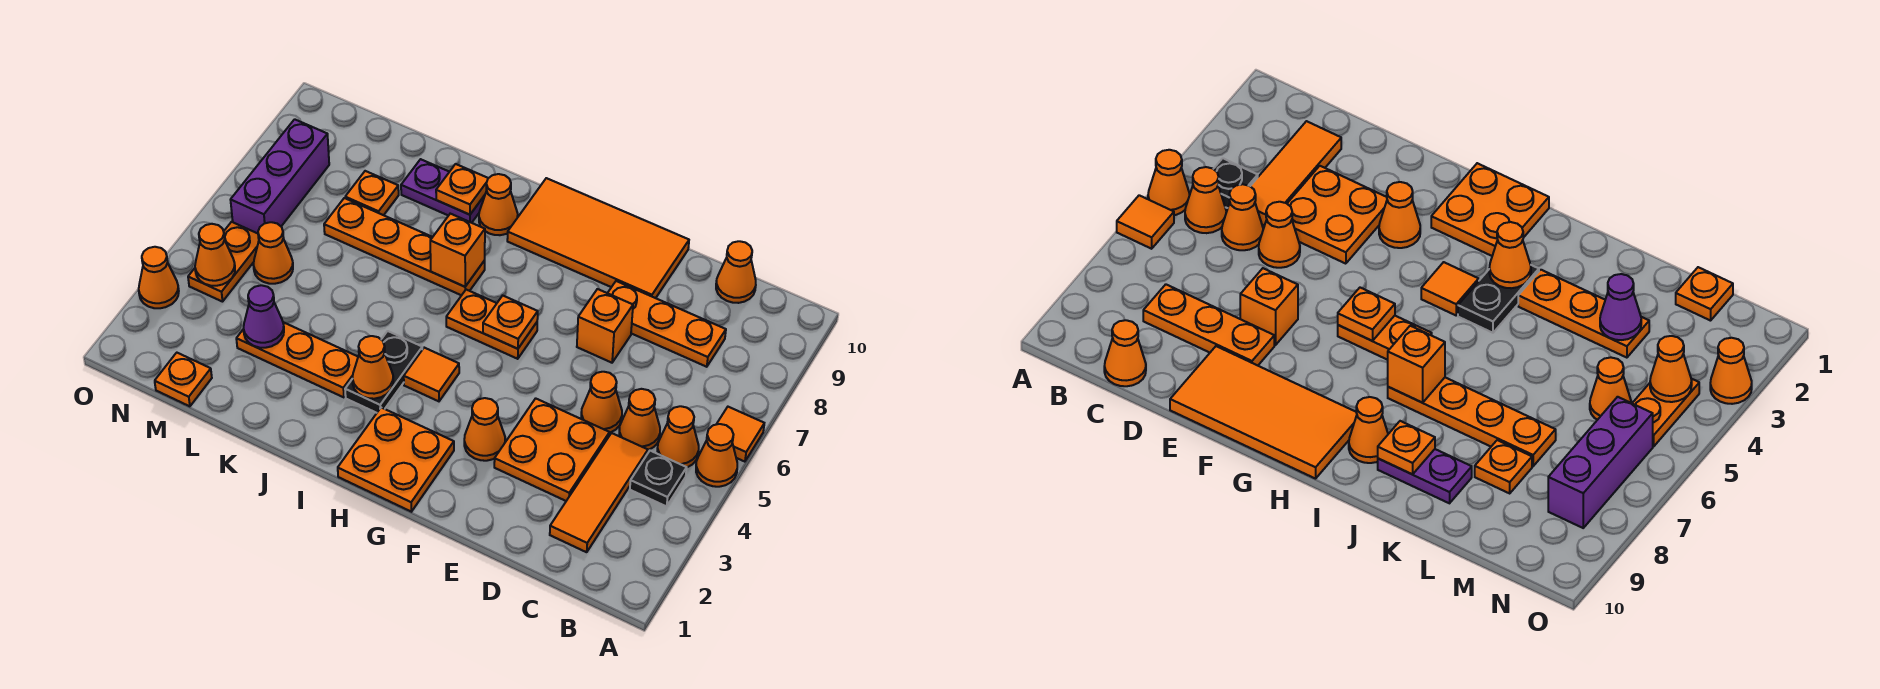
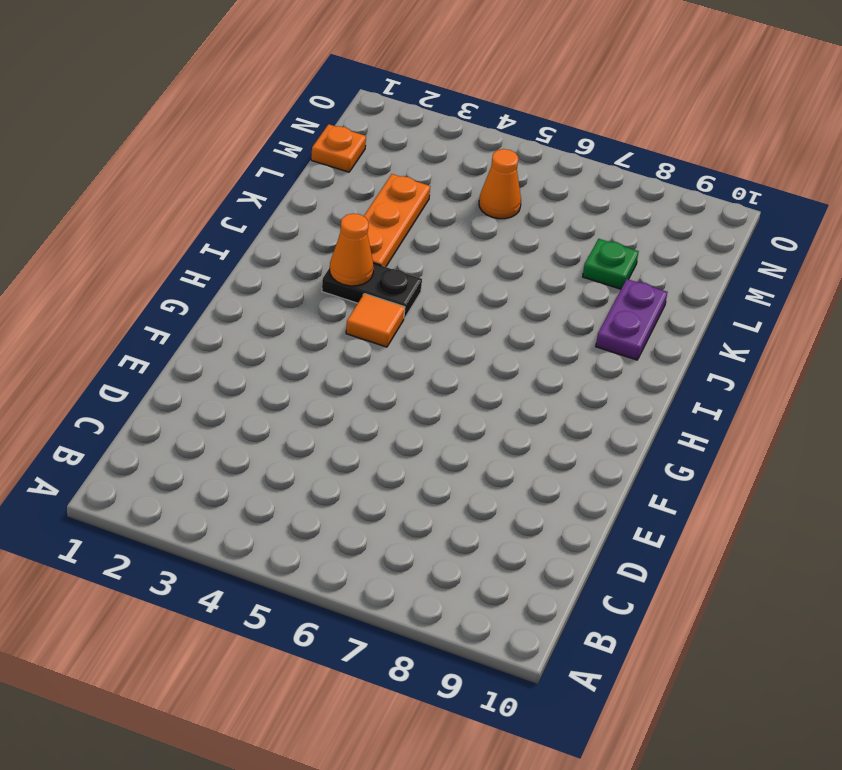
green 1x1 plate [583,239,639,289] -> orange 1x1 plate [345,171,399,215]
none -> orange 1x1 cone [696,424,737,487]
none -> orange 1x1 tile [717,407,764,462]
none -> black 1x1 plate [630,451,687,506]
none -> orange 1x1 cone [657,406,699,467]

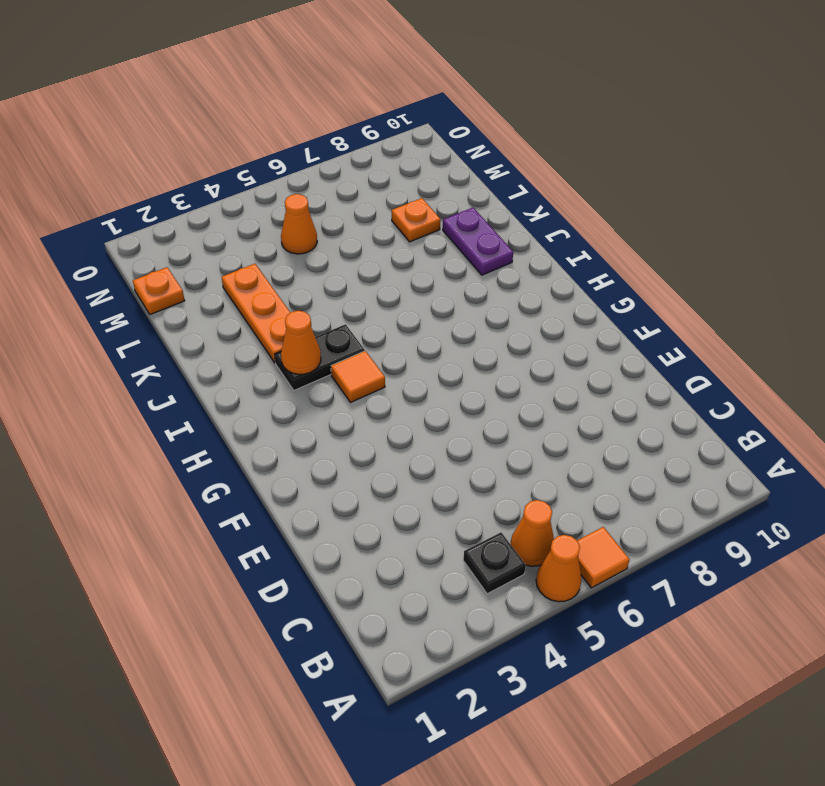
none -> orange 1x3 tile [550,433,648,552]
none -> orange 1x1 cone [619,389,660,450]
none -> orange 1x3 plate [608,281,726,367]
none -> orange 1x1 cone [716,241,756,303]

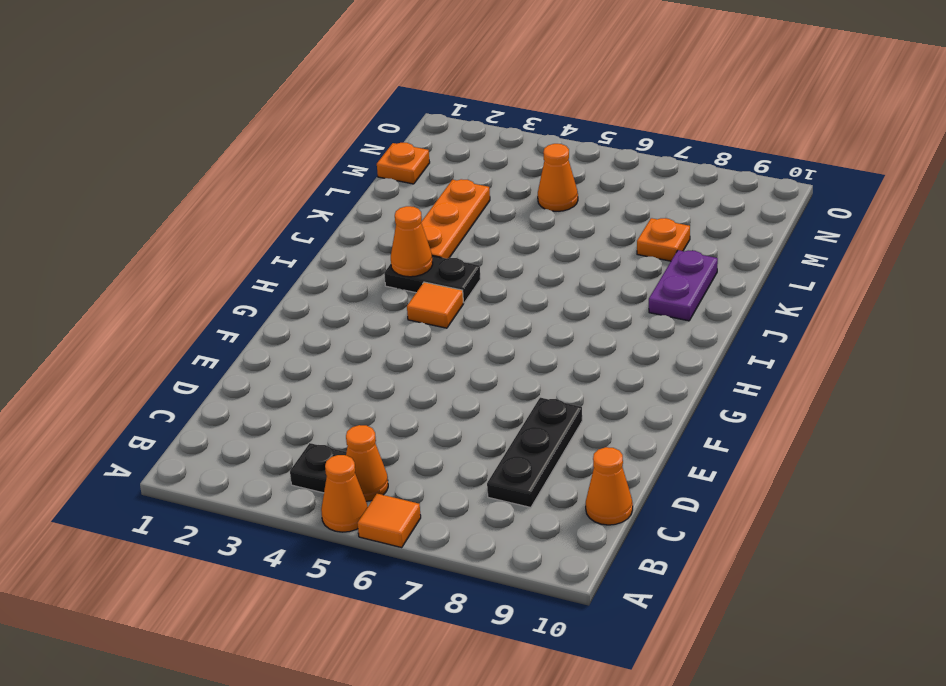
black 1x3 plate [487,398,582,507] -> orange 1x3 plate [608,281,726,367]
none -> orange 1x3 tile [550,433,648,552]
none -> orange 1x1 cone [619,389,660,450]
none -> orange 2x2 plate [494,398,610,501]
none -> orange 1x1 cone [581,372,622,433]

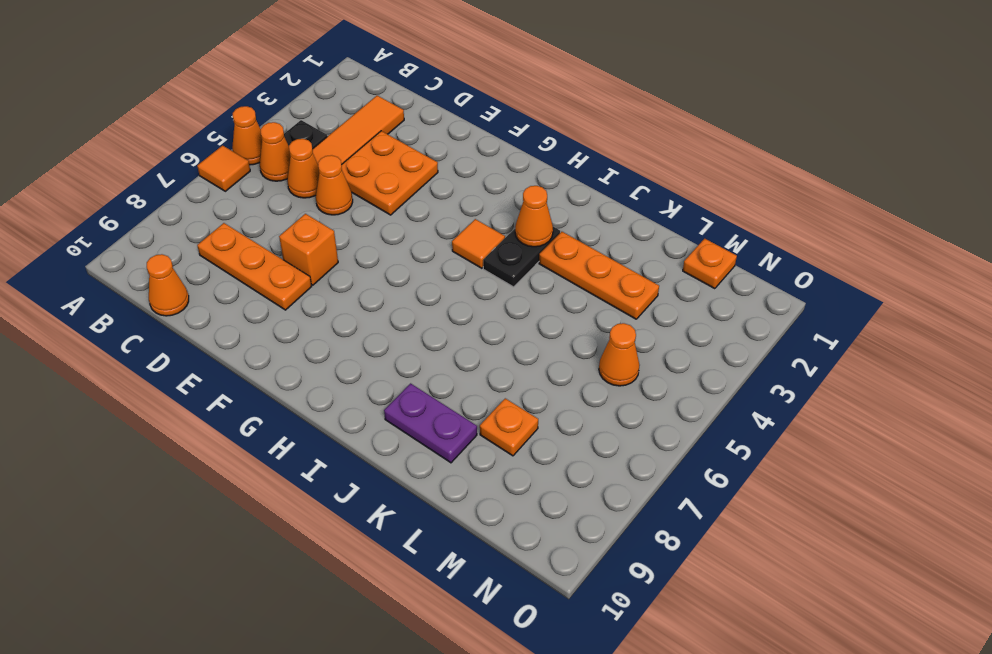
none -> orange 2x4 tile [507,178,689,298]
none -> orange 1x1 cone [464,398,505,461]
none -> orange 2x2 plate [338,408,454,512]
none -> orange 1x2 plate [446,290,537,359]

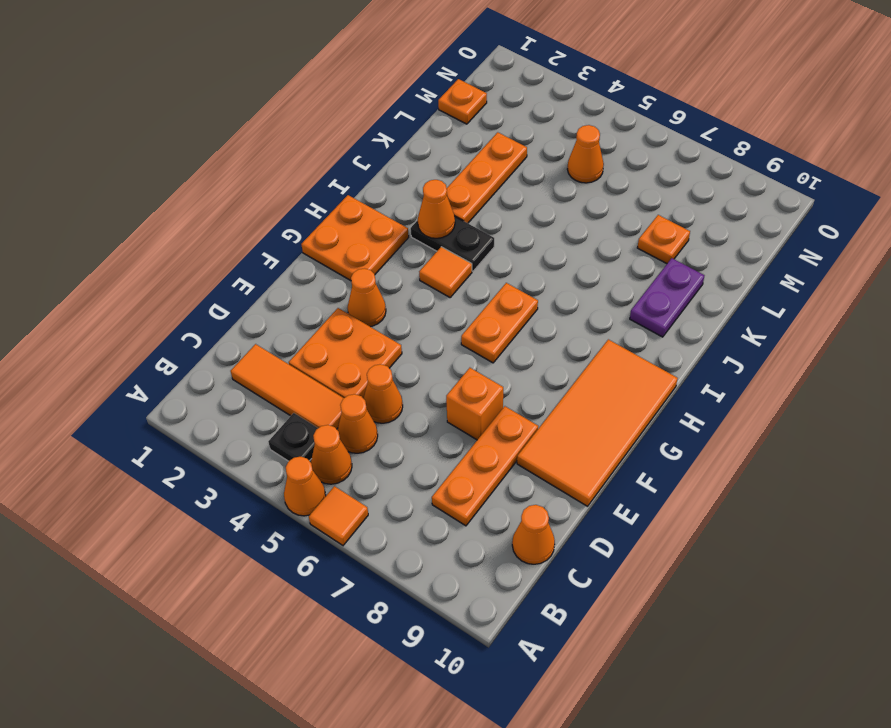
none -> orange 1x4 plate [324,198,485,295]
none -> orange 1x1 cone [479,174,518,235]
none -> orange 1x2 plate [188,222,259,302]
none -> purple 1x3 brick [231,119,329,233]

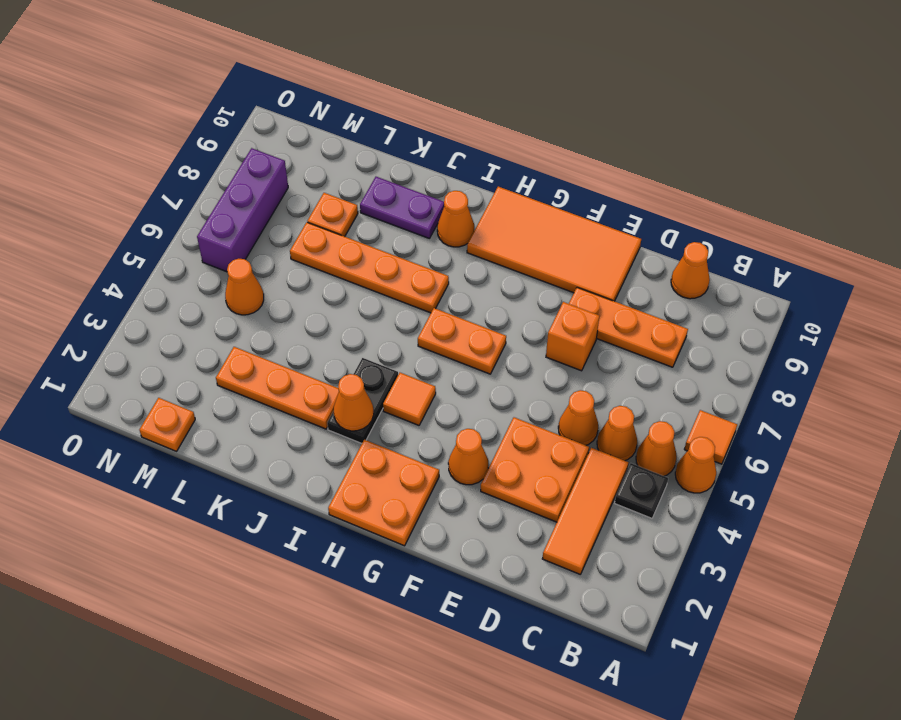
none -> orange 1x2 plate [188,222,259,302]
none -> orange 1x1 cone [139,247,179,308]
none -> orange 1x1 plate [483,296,538,349]
none -> orange 1x1 brick [430,214,485,287]

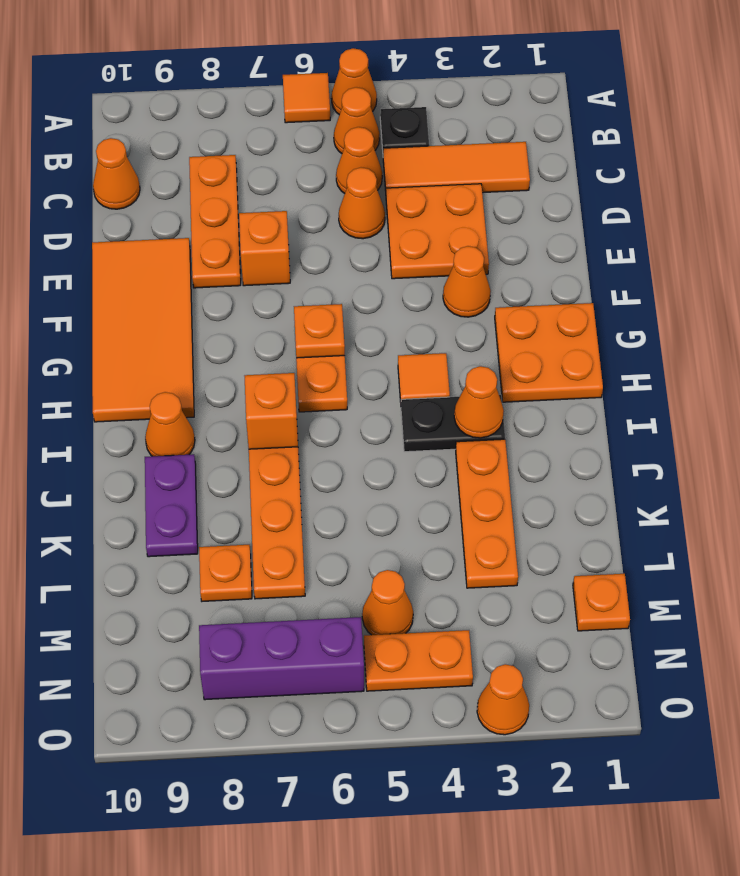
none -> orange 1x1 plate [436,164,488,215]
none -> purple 1x1 cone [243,285,284,348]
none -> orange 1x1 cone [195,224,235,286]

